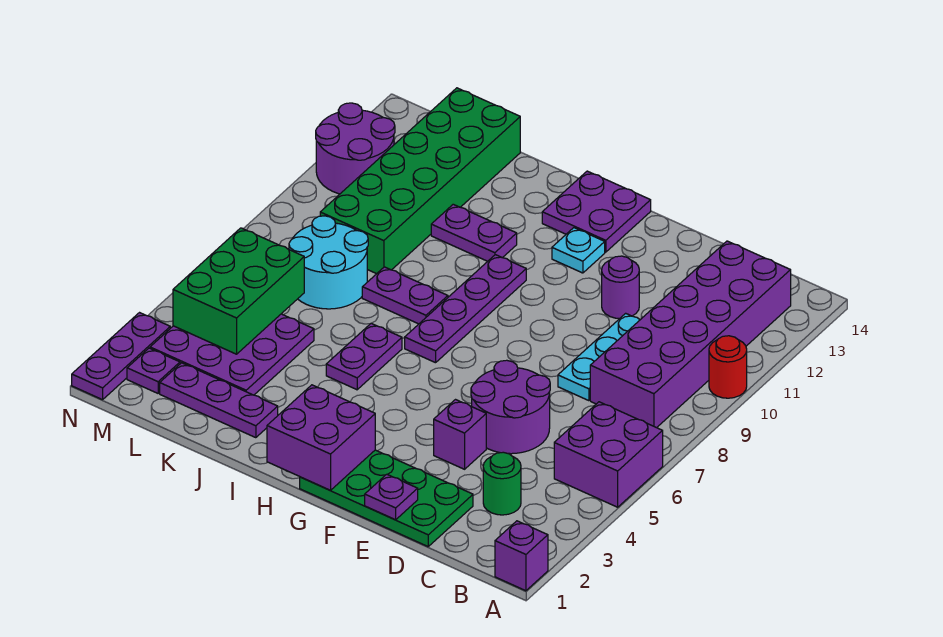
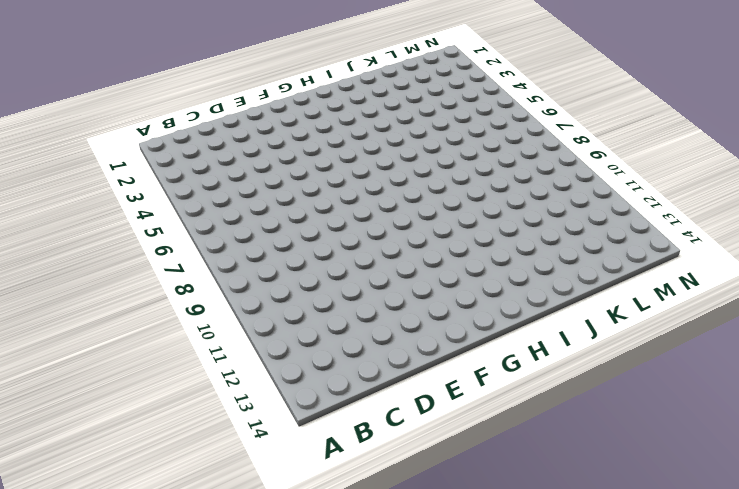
none -> purple 1x1 brick [495,521,548,591]
none -> purple 2x2 brick [554,402,663,507]
none -> red 1x1 round brick [709,336,747,398]

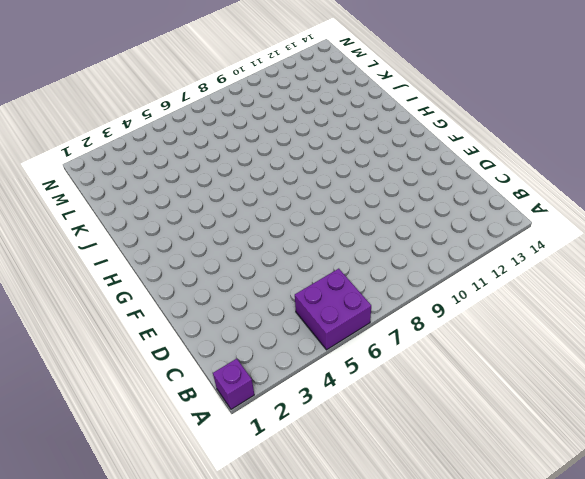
none -> red 1x1 round brick [709,336,747,398]
none -> purple 2x6 brick [590,241,791,428]
none -> green 1x1 round brick [483,452,521,515]

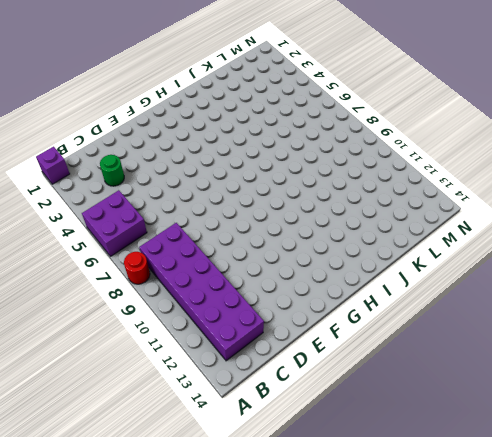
red 1x1 round brick [124,252,150,284] -> red 1x1 round brick moved to [709,336,747,398]
none -> green 2x4 plate [300,450,473,546]
none -> purple 2x2 round brick [471,360,550,454]
none -> cyan 1x3 plate [558,313,640,401]

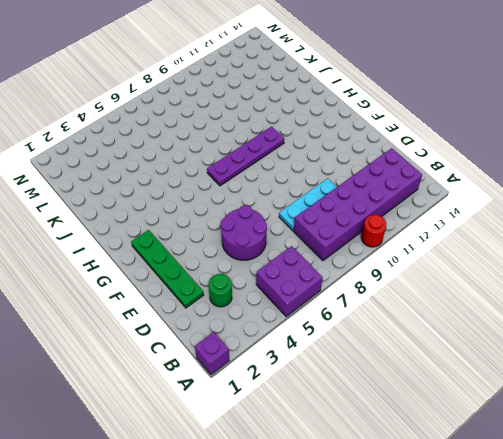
green 1x4 plate [131,230,204,308] -> green 2x4 plate [300,450,473,546]
none -> purple 1x1 brick [434,400,486,469]
none -> purple 1x1 round brick [602,256,639,319]
none -> cyan 1x1 plate [552,228,605,273]

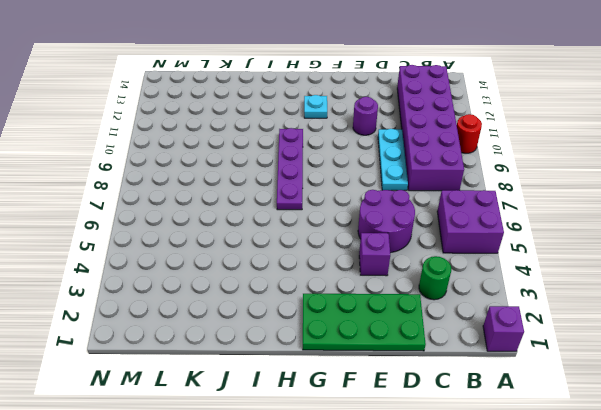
none -> purple 2x2 plate [542,171,651,252]
none -> purple 1x2 plate [326,323,402,390]
none -> purple 1x2 plate [362,267,448,324]

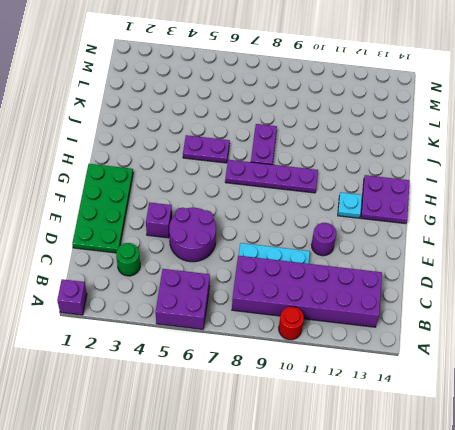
none -> purple 1x2 plate [431,204,517,261]
none -> purple 1x3 plate [160,363,278,438]
none -> purple 3x3 plate [150,314,314,395]

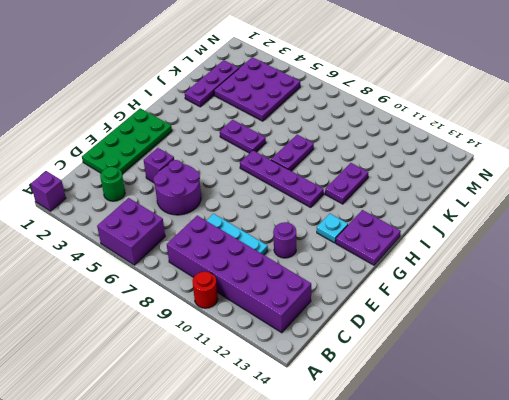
none -> cyan 2x2 round brick [289,216,368,309]
none -> green 2x6 brick [320,88,520,274]
none -> purple 1x1 plate [127,348,180,393]

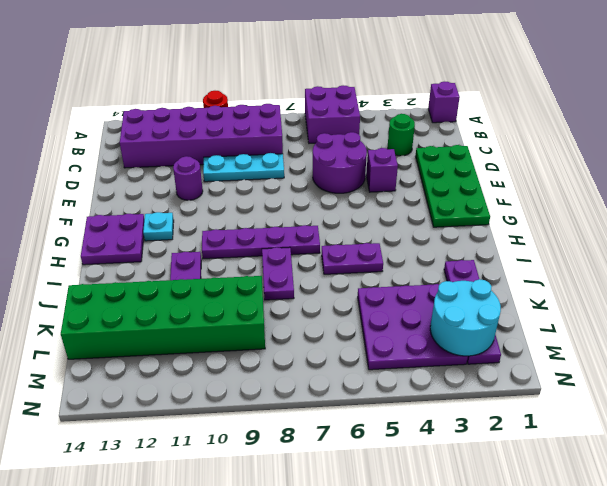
cyan 2x2 round brick [430,279,501,356] -> cyan 2x2 round brick moved to [289,216,368,309]
none -> purple 2x2 round brick [316,103,395,194]
none -> purple 1x3 plate [72,313,170,400]
none -> purple 1x1 plate [365,474,418,520]

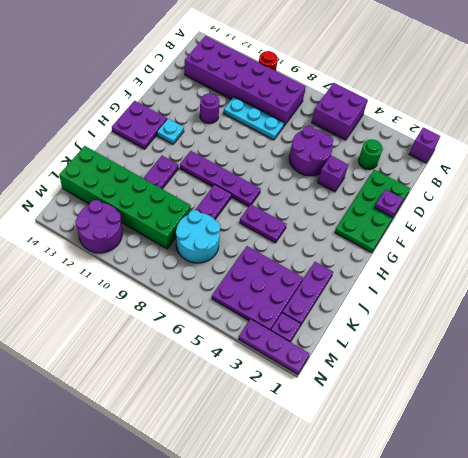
none -> purple 2x2 brick [267,385,375,490]
none -> green 2x3 brick [173,228,304,354]

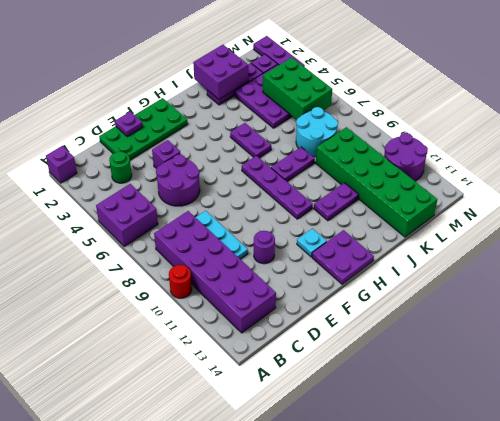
purple 2x2 brick [193,45,248,99] -> purple 2x2 brick moved to [267,385,375,490]

